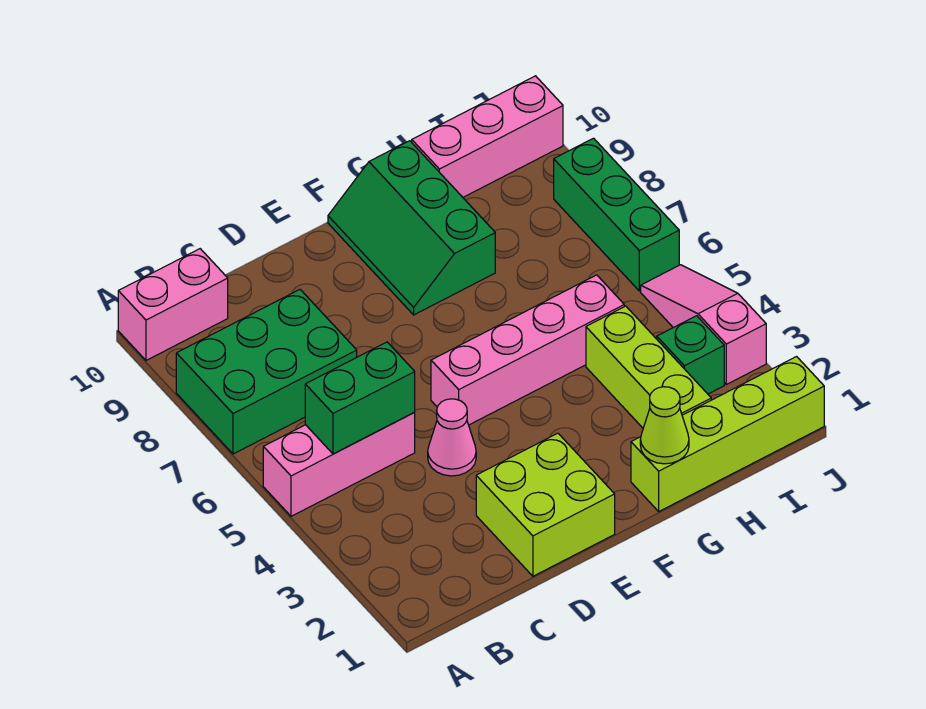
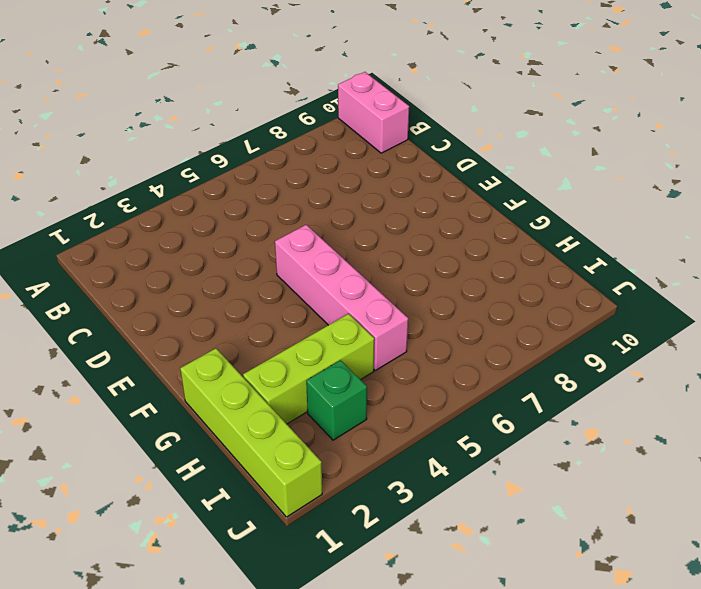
none -> pink 1x3 brick [263,412,415,516]
none -> green 2x3 brick [176,290,357,454]
none -> lime 2x2 brick [476,433,615,576]

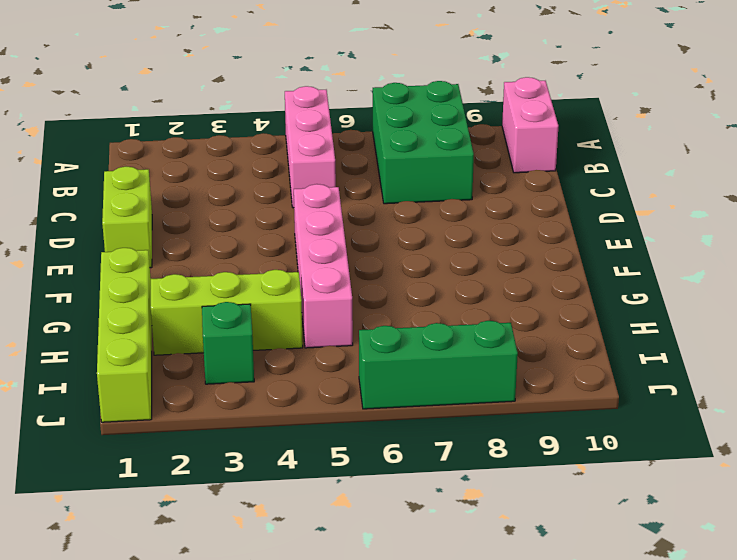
lime 1x2 brick [102,167,152,268] -> lime 2x2 brick [476,433,615,576]
none -> pink 1x1 cone [428,399,476,476]
none -> green 2x3 slope [328,141,495,315]
none -> pink 1x3 brick [412,76,563,197]

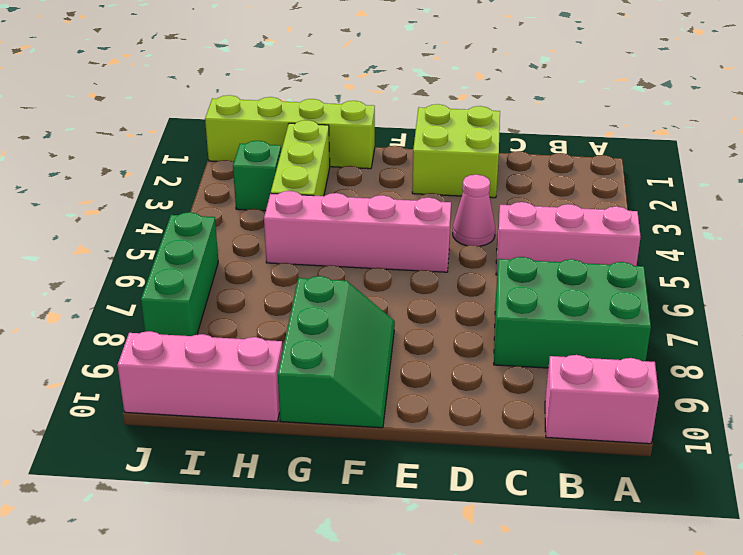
none -> pink 1x3 slope [641,265,766,384]
none -> green 1x2 brick [305,342,415,454]
none -> lime 1x1 cone [640,387,689,464]

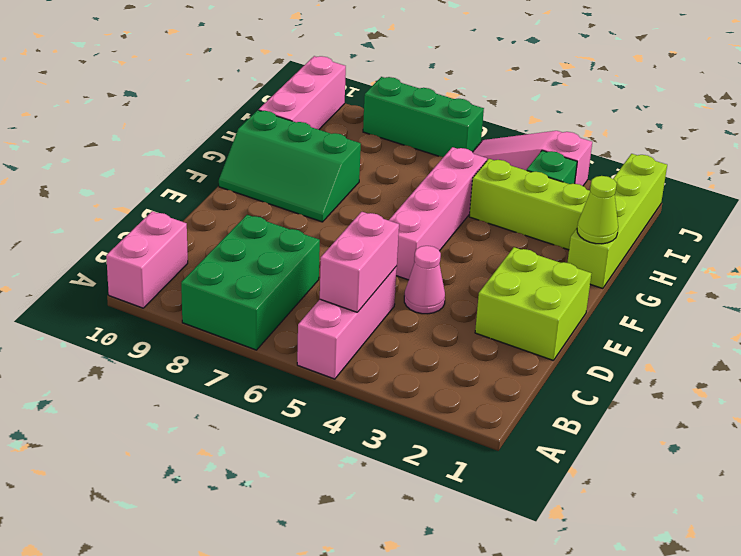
pink 1x2 brick [320,212,399,312] -> green 1x2 brick [305,342,415,454]

